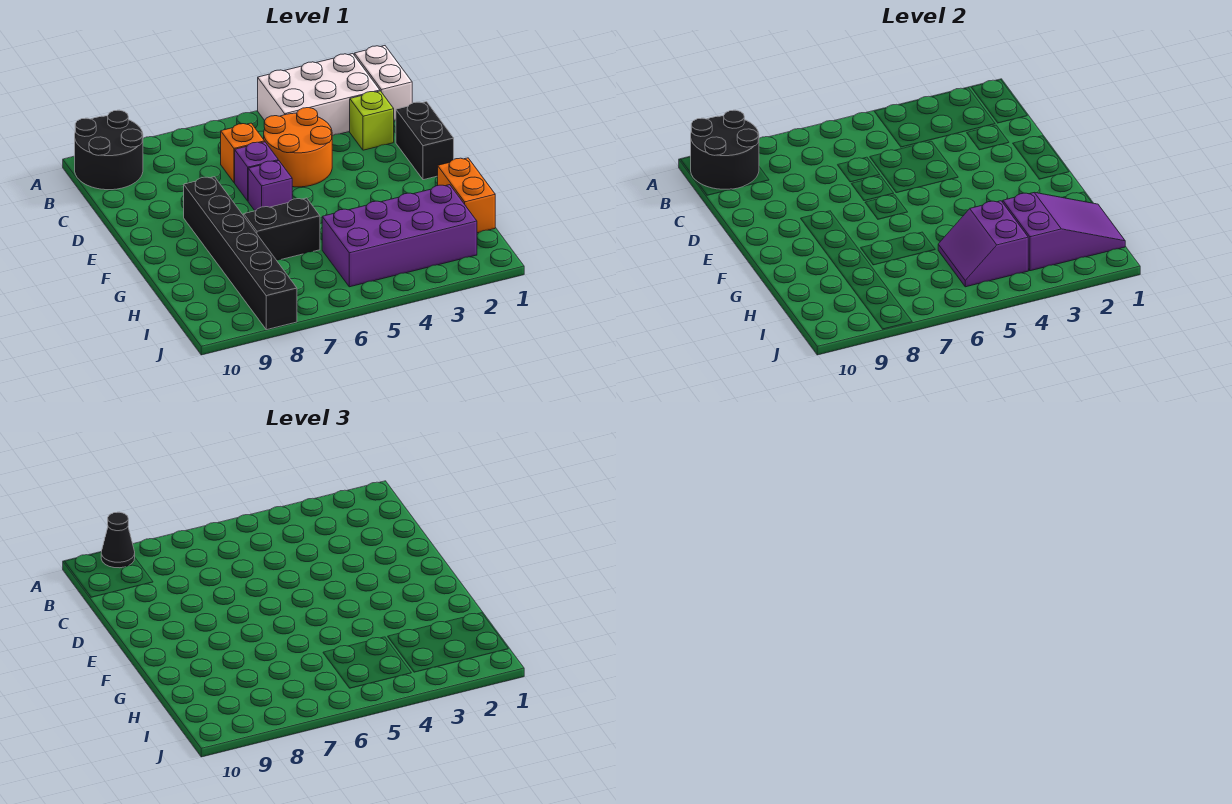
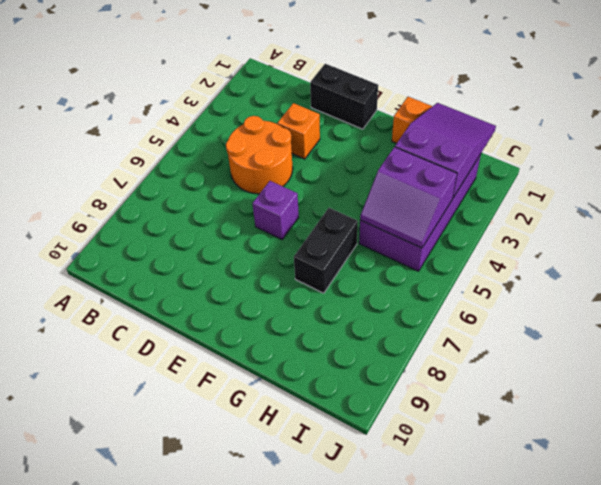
orange 1x1 brick [277,103,320,159] -> orange 1x1 brick moved to [221,123,265,182]
none -> white 1x2 brick [354,46,412,120]
none -> white 2x3 brick [258,54,380,136]
none -> black 2x2 round brick [75,110,143,190]

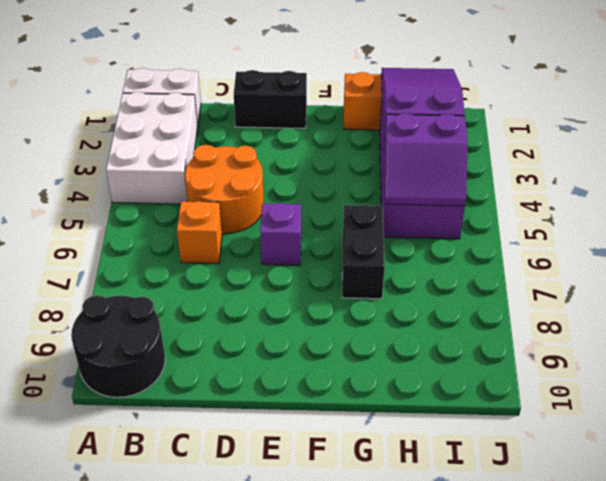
none -> lime 1x1 brick [350,91,394,150]
none -> purple 1x1 brick [235,142,278,201]
none -> black 1x6 brick [184,177,297,330]

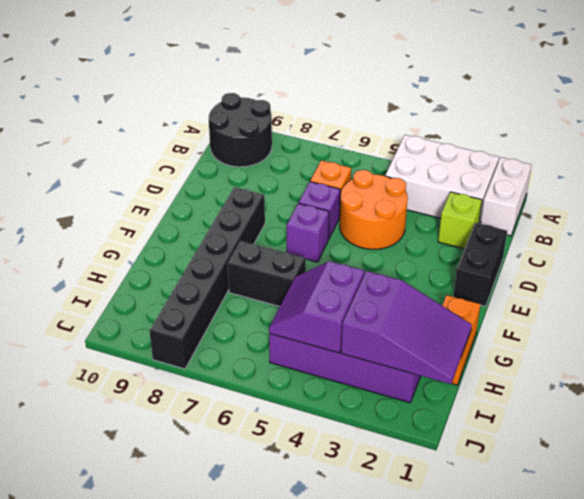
none -> black 2x2 round brick [691,110,759,189]
none -> black 1x1 cone [101,512,135,568]

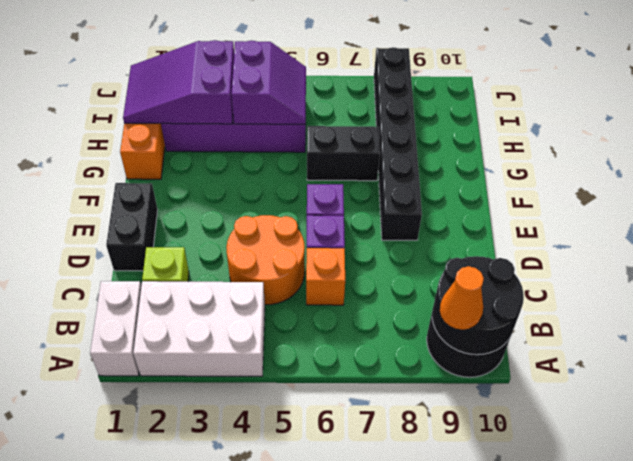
orange 1x1 cone [440,266,484,330] -> black 1x1 cone [101,512,135,568]

